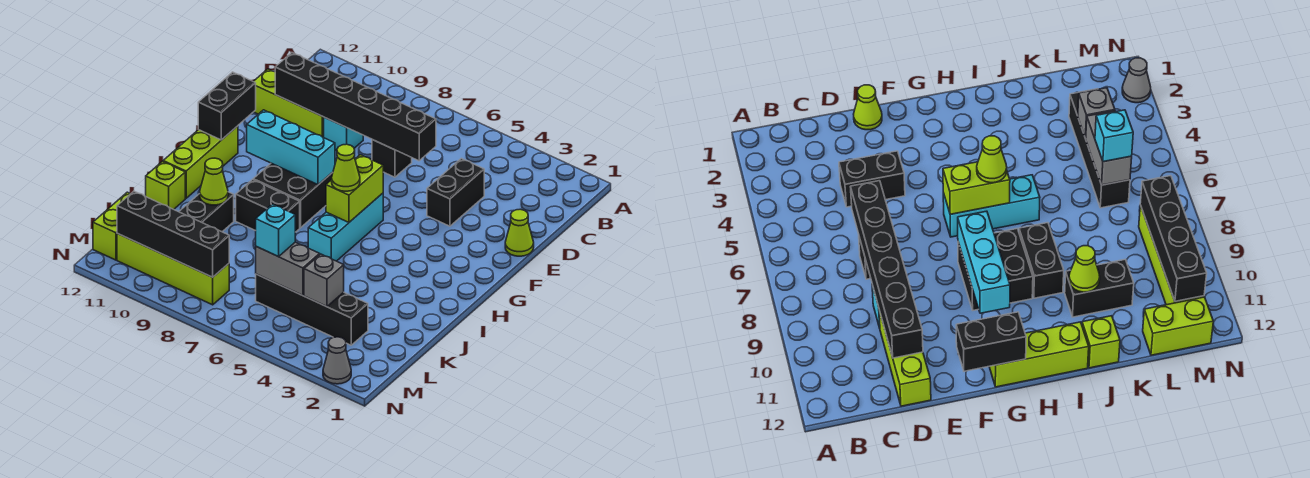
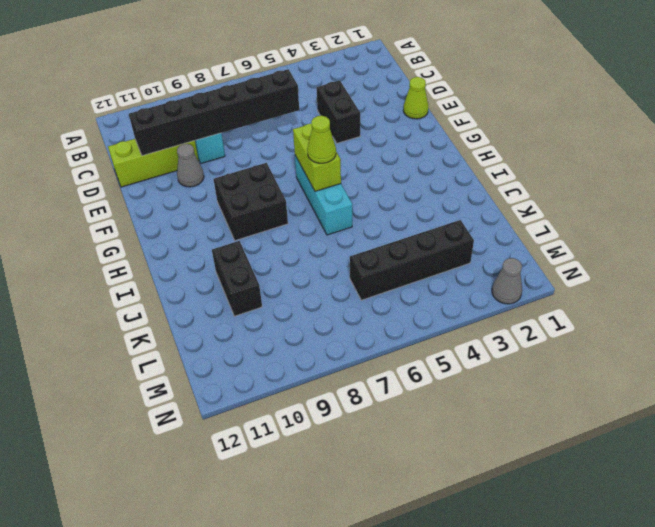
grey 1x1 cone [177,144,204,187] -> none
none -> black 1x1 brick [372,140,412,177]
none -> lime 1x3 brick [163,126,238,198]
none -> black 1x2 brick [236,180,300,232]

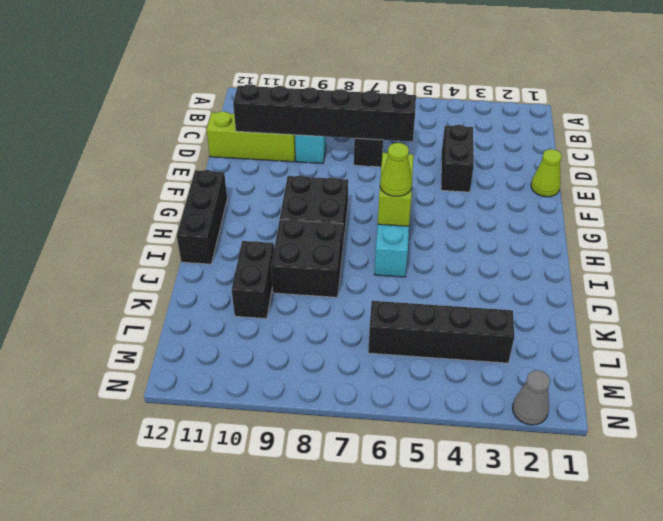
black 1x3 brick [177,170,227,264] -> lime 1x3 brick [163,126,238,198]
black 2x2 brick [271,220,343,297] -> black 1x2 brick [236,180,300,232]
none -> lime 1x1 brick [146,161,185,209]
none -> lime 1x2 brick [93,192,130,260]
none -> lime 1x4 brick [117,233,229,305]

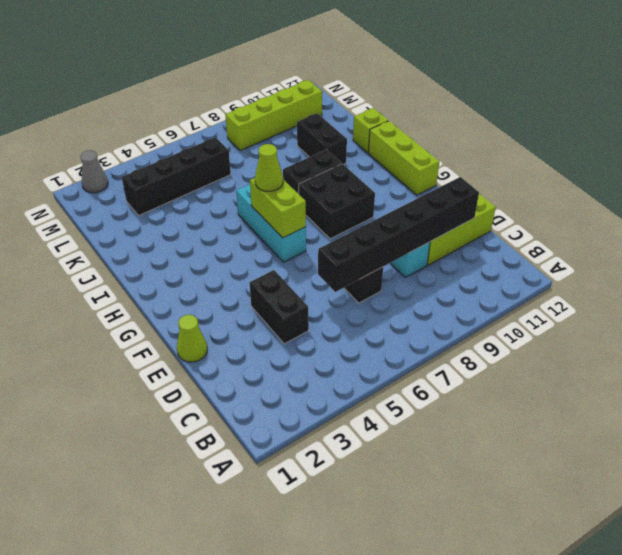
none -> lime 1x2 brick [93,192,130,260]
none -> black 1x2 brick [198,72,256,140]
none -> cyan 1x3 brick [247,110,335,185]

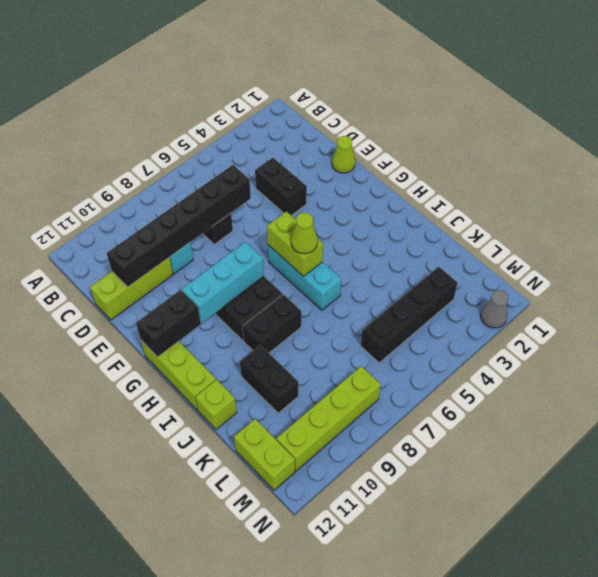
black 1x2 brick [136,290,201,357] -> black 1x2 brick turned to [198,72,256,140]
none -> lime 1x1 cone [200,158,228,205]
none -> grey 1x1 brick [304,254,344,307]
none -> grey 1x2 brick [256,242,320,295]

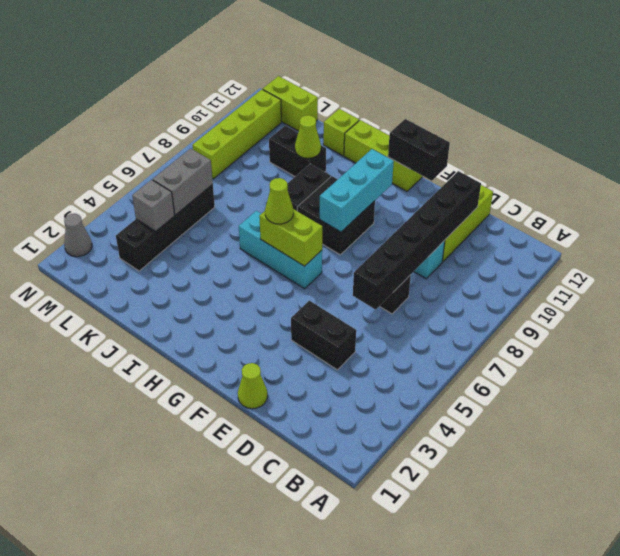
none -> black 1x4 brick [117,191,229,277]
none -> cyan 1x1 brick [256,204,295,257]

